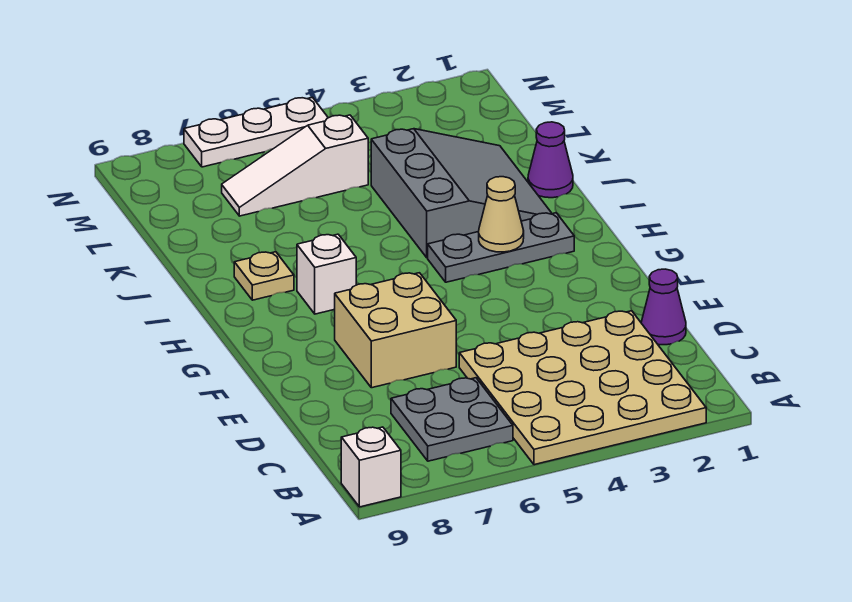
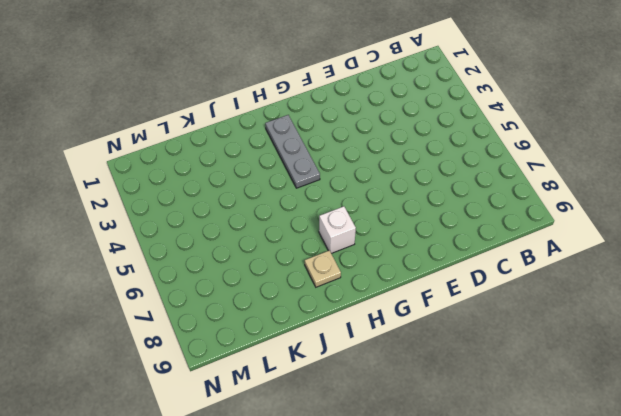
none -> tan 4x4 plate [459,311,706,465]
none -> white 1x1 brick [341,427,401,507]
none -> grey 2x2 plate [391,378,513,461]

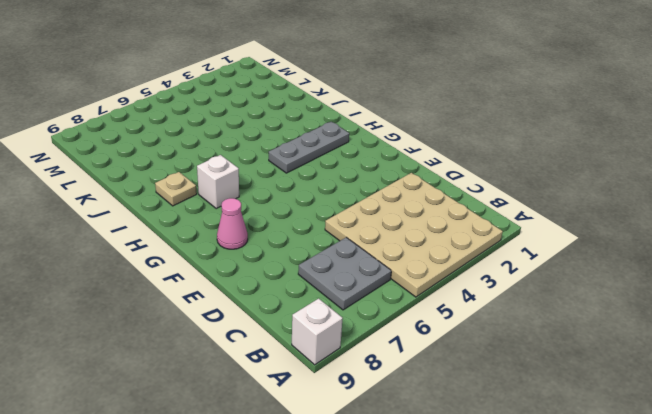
pink 1x1 cone [217,198,248,249] -> none
none -> purple 1x1 cone [641,269,686,345]
none -> tan 2x2 brick [335,273,456,388]
none -> grey 3x3 slope [371,129,552,258]

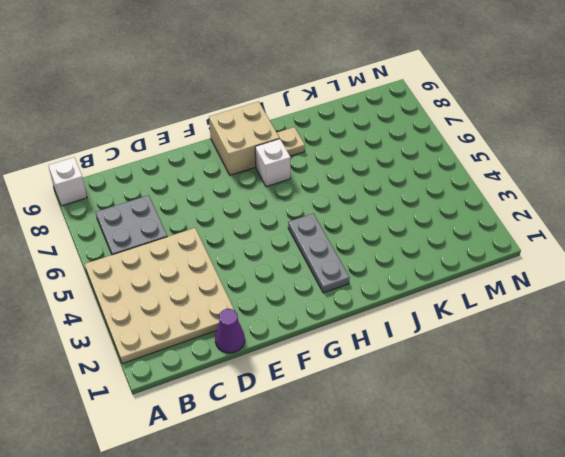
tan 2x2 brick [209,101,280,175] -> tan 2x2 brick moved to [335,273,456,388]
none -> grey 3x3 slope [371,129,552,258]
none -> purple 1x1 cone [528,122,573,198]
none -> white 1x3 slope [222,115,368,216]

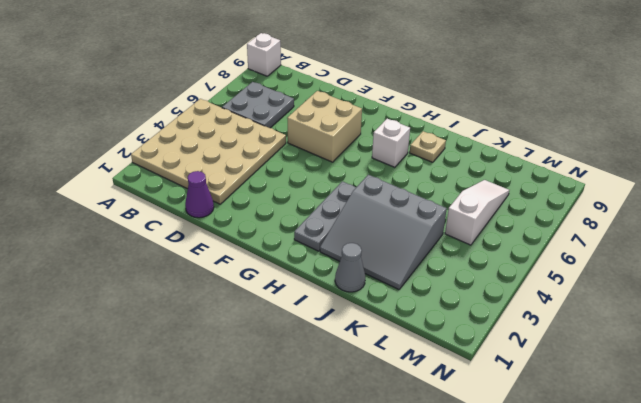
grey 1x1 cone [335,243,365,292] -> purple 1x1 cone [528,122,573,198]
none -> white 1x3 plate [184,97,328,167]
none -> tan 1x1 cone [479,177,524,252]

